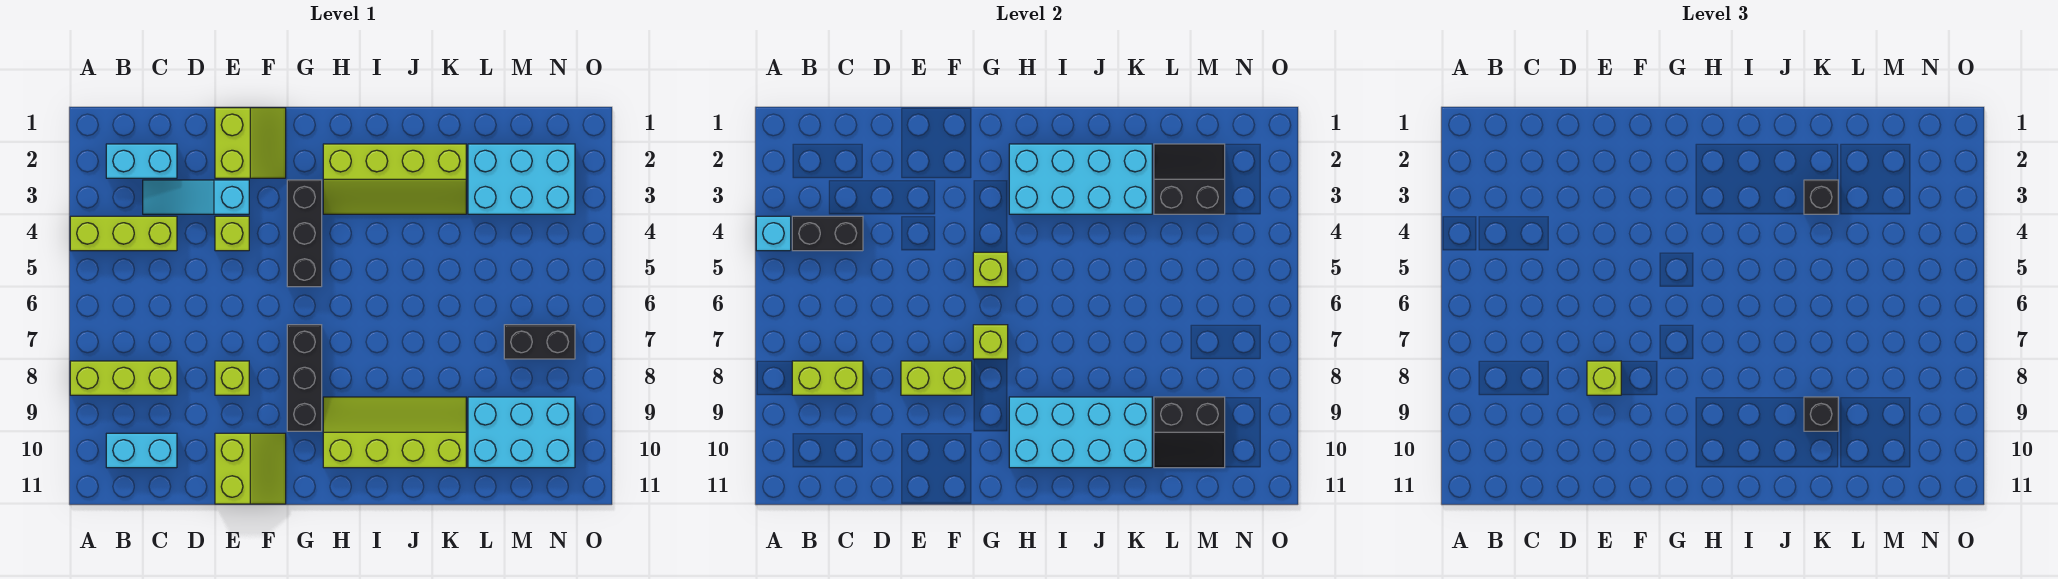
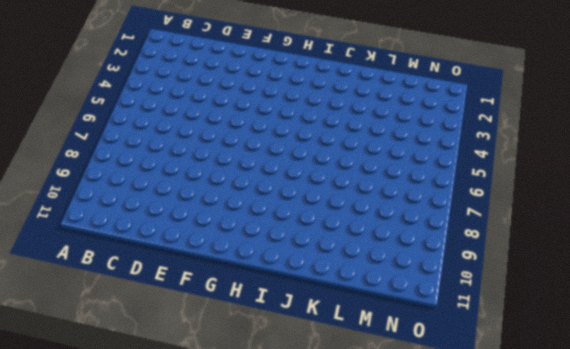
none -> lime 1x3 brick [70,216,177,251]
none -> lime 1x3 brick [70,361,177,395]
none -> cyan 1x2 brick [106,144,177,178]

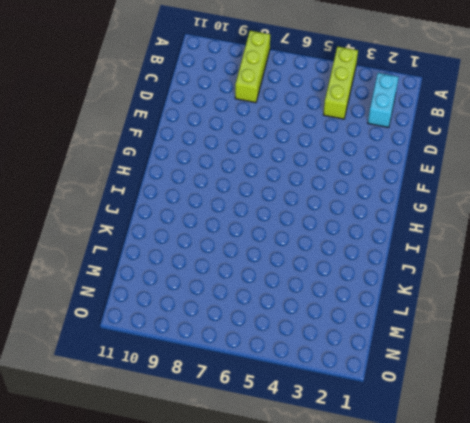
none -> cyan 1x2 brick [106,433,177,468]
none -> cyan 1x3 slope [143,180,249,214]
none -> lime 2x2 slope [215,108,286,178]

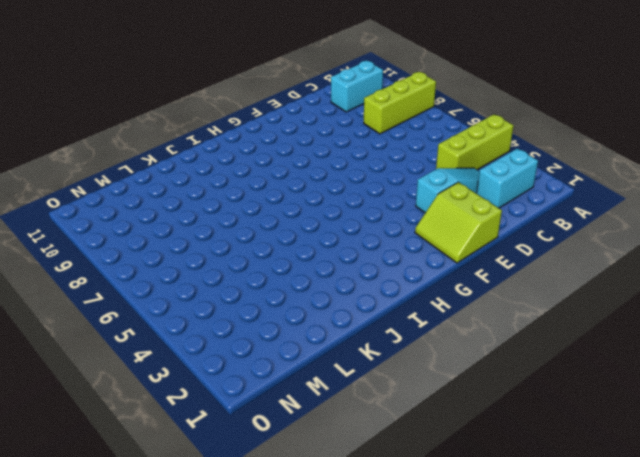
none -> lime 1x1 brick [215,216,249,251]
none -> lime 1x1 brick [215,361,249,395]
none -> lime 2x2 slope [215,433,286,504]

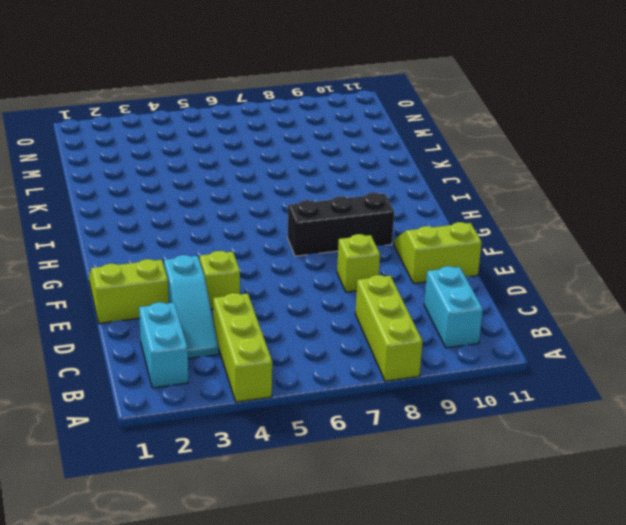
none -> black 1x3 brick [287,180,322,287]
none -> lime 2x4 slope [323,144,466,214]
none -> lime 2x4 slope [323,397,466,468]

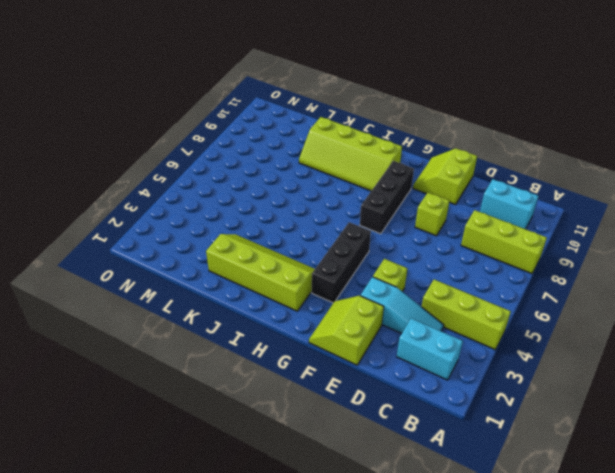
none -> cyan 2x3 brick [468,144,575,214]
none -> cyan 2x3 brick [468,397,575,468]
none -> black 1x2 brick [504,325,575,359]

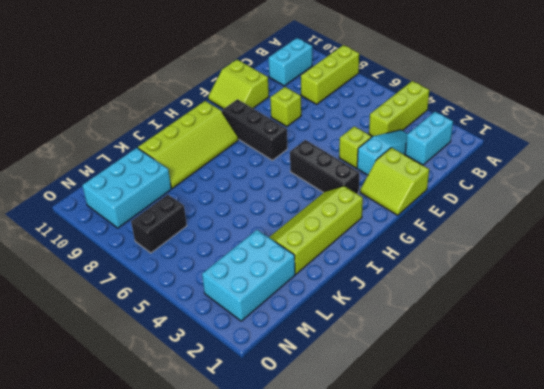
none -> cyan 1x1 brick [756,216,791,251]
none -> black 1x2 brick [792,216,863,251]
none -> lime 1x2 brick [792,361,863,395]

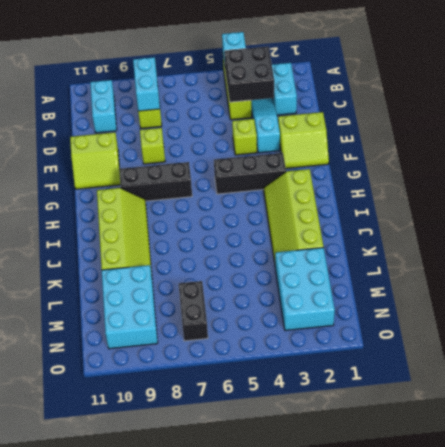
black 2x2 brick [224,47,274,102] -> black 1x2 brick [792,216,863,251]
cyan 1x2 brick [133,57,160,111] -> lime 1x2 brick [792,361,863,395]
none -> lime 1x2 brick [901,361,972,395]
none -> lime 1x1 brick [973,252,1008,287]
none -> lime 1x1 brick [973,325,1008,359]

